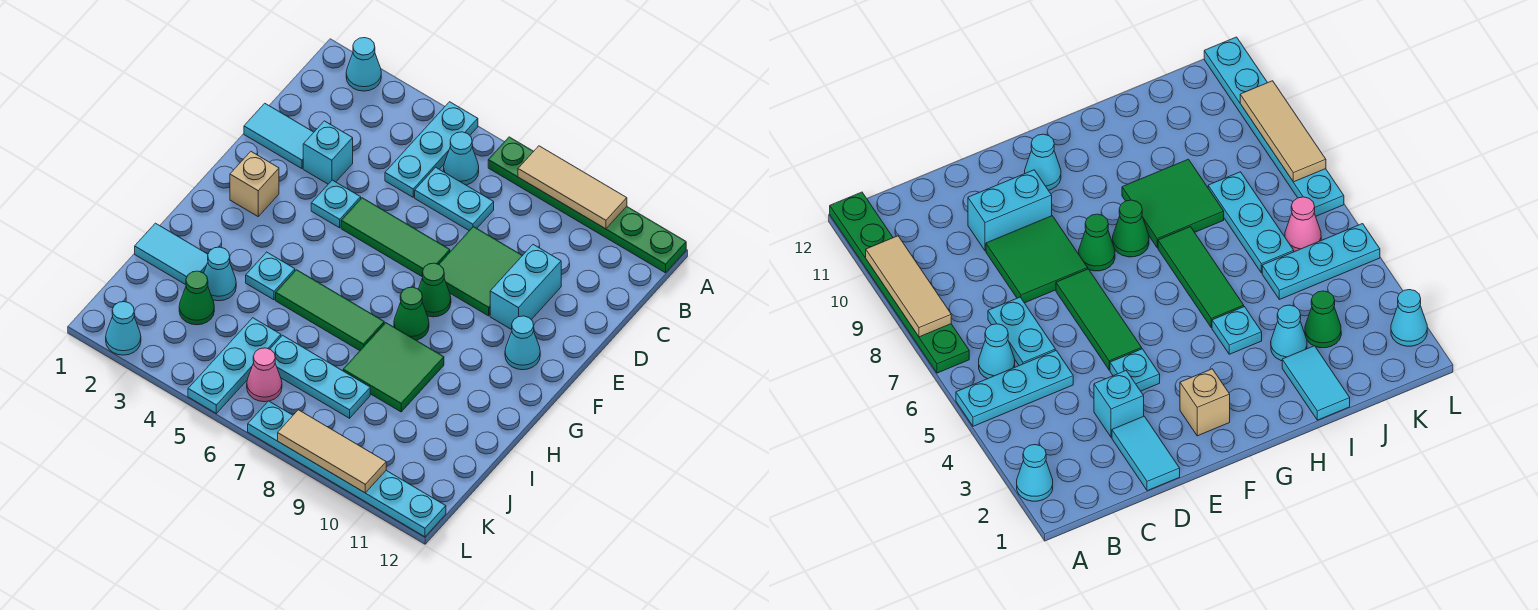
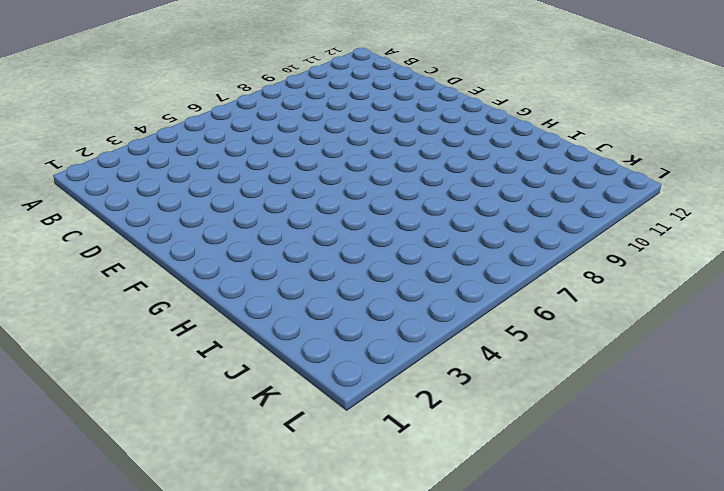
none -> cyan 1x1 cone [346,38,381,91]
none -> cyan 1x3 plate [385,102,478,197]
none -> green 1x6 plate [488,137,686,273]

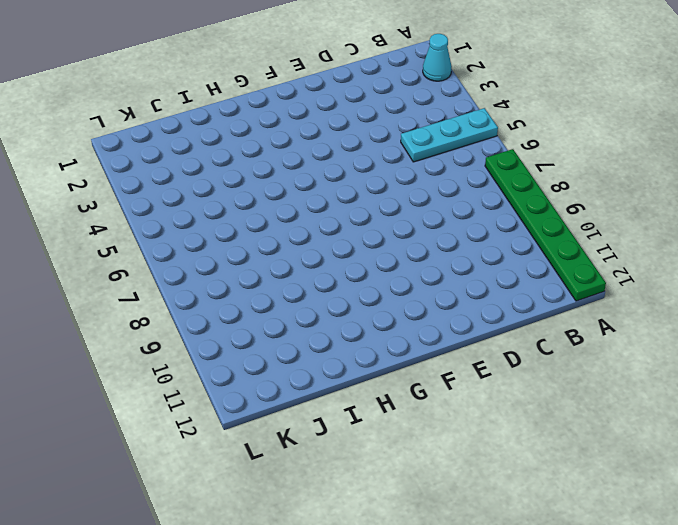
none -> cyan 1x1 cone [444,132,479,185]
none -> cyan 1x2 plate [415,167,494,231]
none -> cyan 1x2 tile [244,103,314,169]

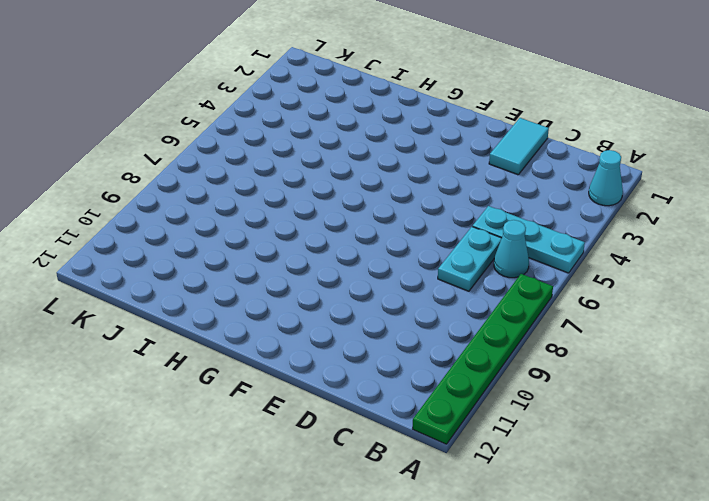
none -> cyan 1x1 brick [303,121,353,184]
none -> green 2x2 tile [439,227,522,316]
none -> cyan 1x2 brick [490,245,561,329]

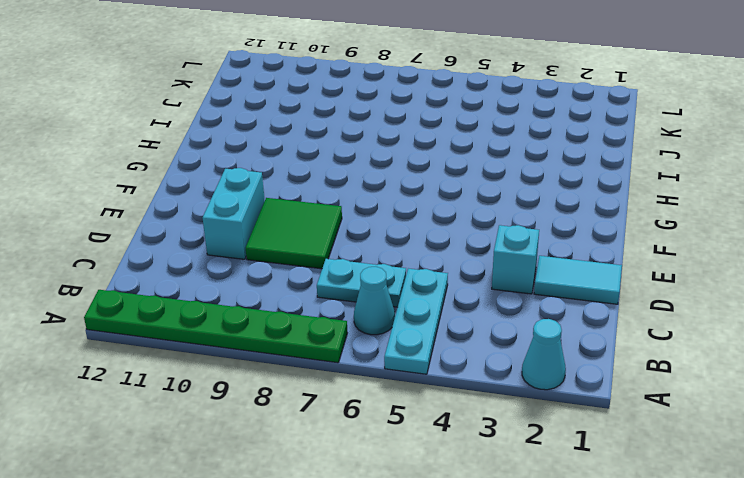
none -> cyan 1x1 plate [311,180,361,228]
none -> green 1x3 tile [341,198,450,276]
none -> tan 1x1 brick [230,152,279,216]

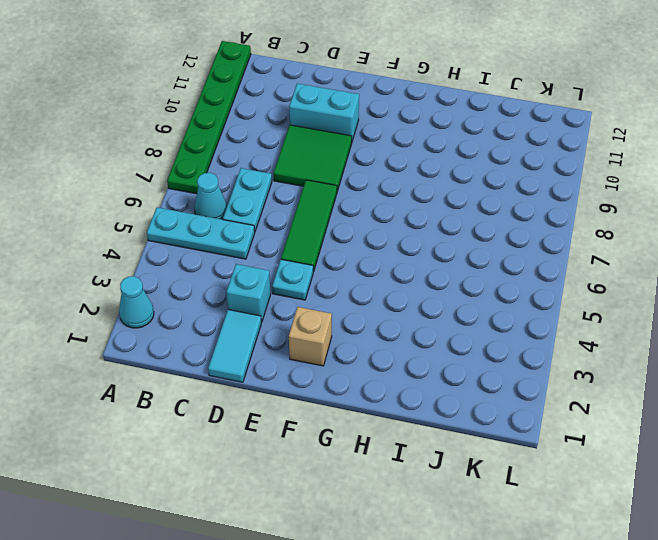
none -> green 1x1 cone [419,263,451,317]
none -> cyan 1x1 cone [505,316,540,370]
none -> green 1x1 cone [394,287,429,340]

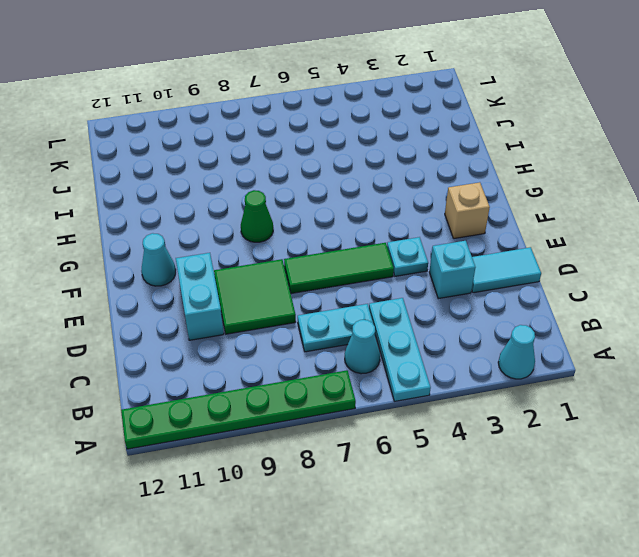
none -> green 1x1 cone [419,263,451,317]
none -> cyan 1x1 plate [246,252,295,300]
none -> green 1x3 tile [276,270,384,351]

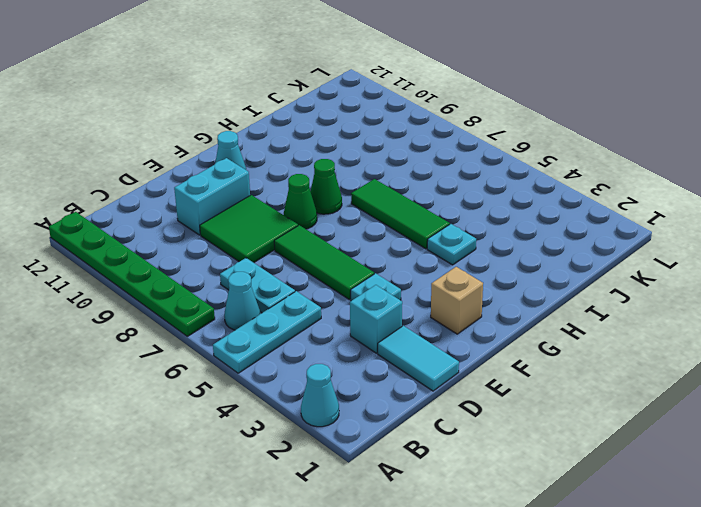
none -> green 2x2 tile [343,323,444,412]
none -> cyan 1x2 tile [135,223,208,285]
none -> cyan 1x1 cone [204,247,236,301]

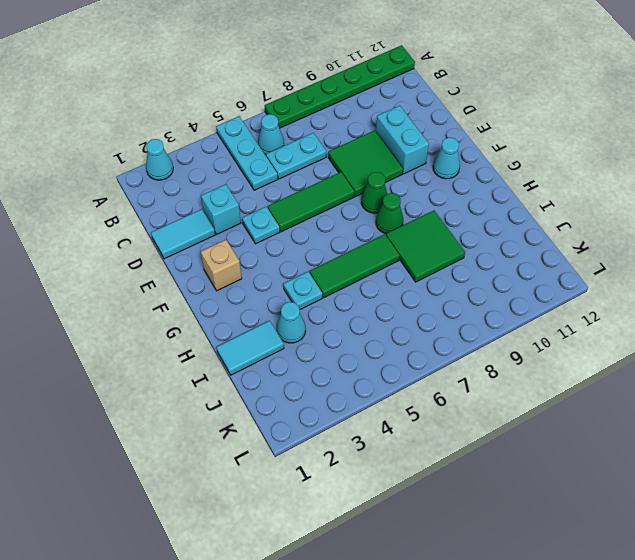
none -> green 1x1 cone [179,271,214,325]
none -> cyan 1x3 plate [188,318,281,413]
none -> cyan 1x3 plate [270,335,370,418]

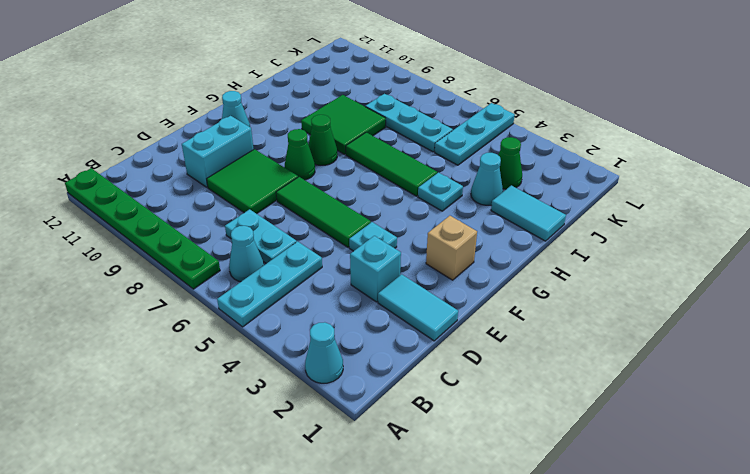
none -> pink 1x1 cone [247,348,282,402]
none -> cyan 1x1 cone [106,302,141,355]
none -> cyan 1x6 plate [248,401,446,537]

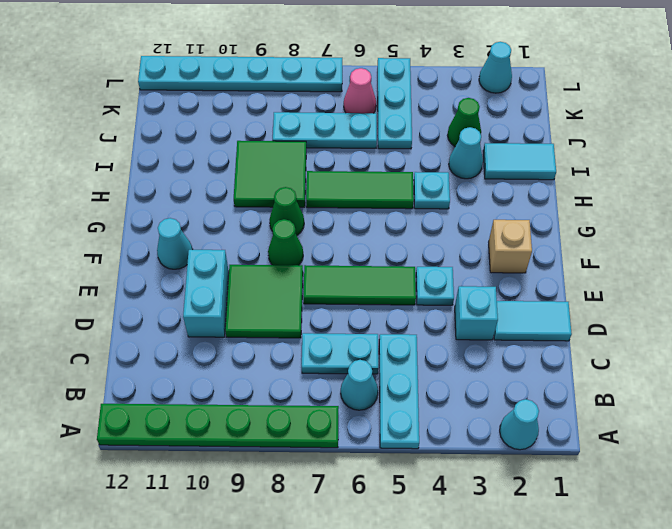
none -> tan 1x3 tile [518,146,627,229]
none -> tan 1x3 tile [278,410,386,493]

